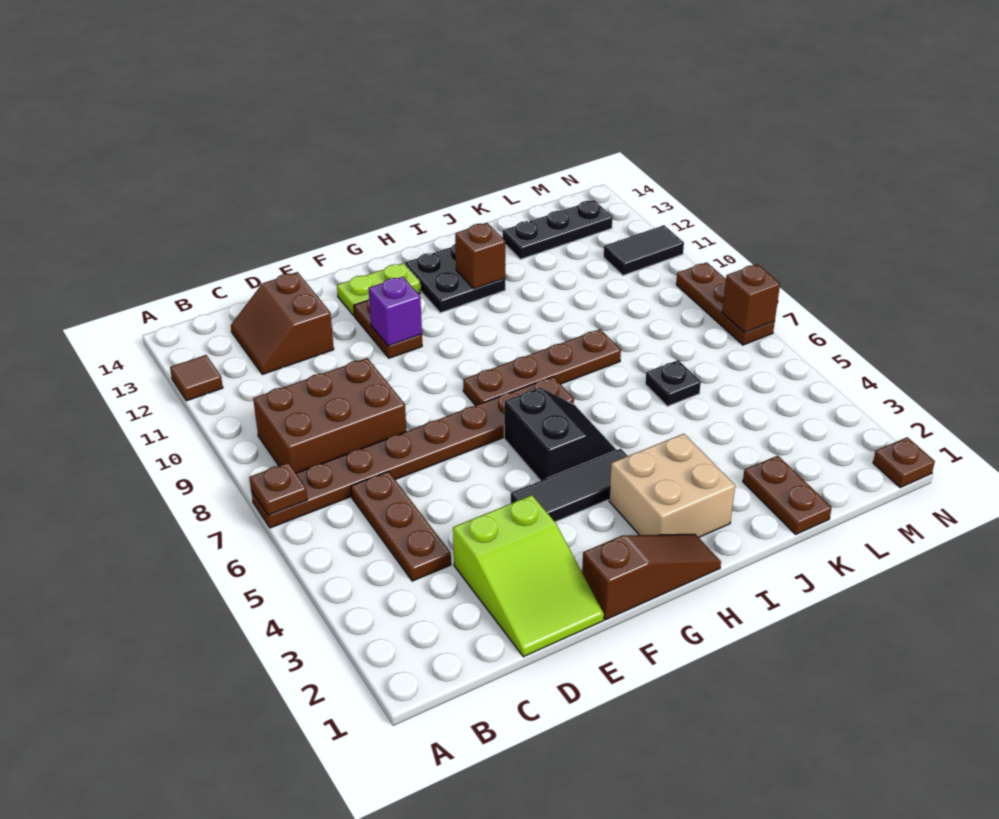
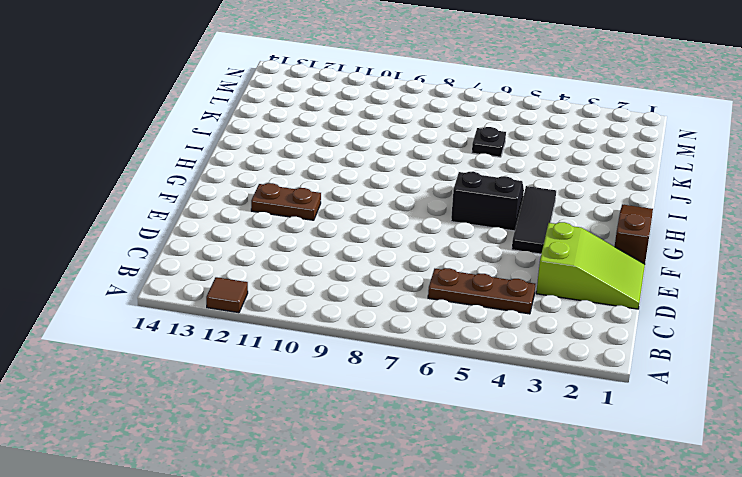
none -> brown 1x8 plate [251,377,574,528]
none -> brown 2x3 brick [253,358,406,473]
none -> brown 2x2 slope [231,272,334,374]

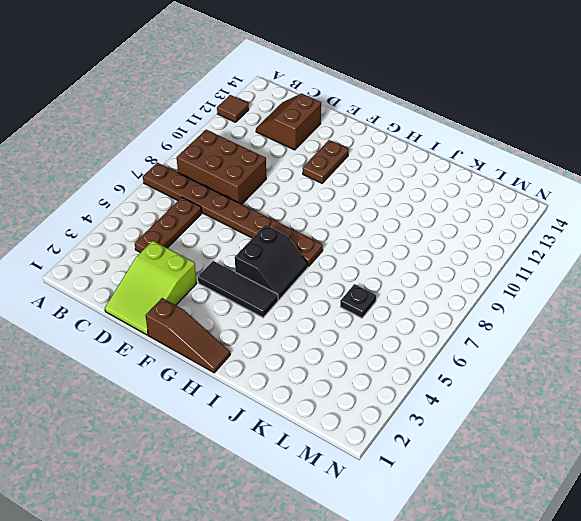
none -> lime 1x2 plate [337,263,420,316]
none -> brown 1x4 plate [463,329,621,406]
none -> tan 2x2 brick [609,434,735,537]

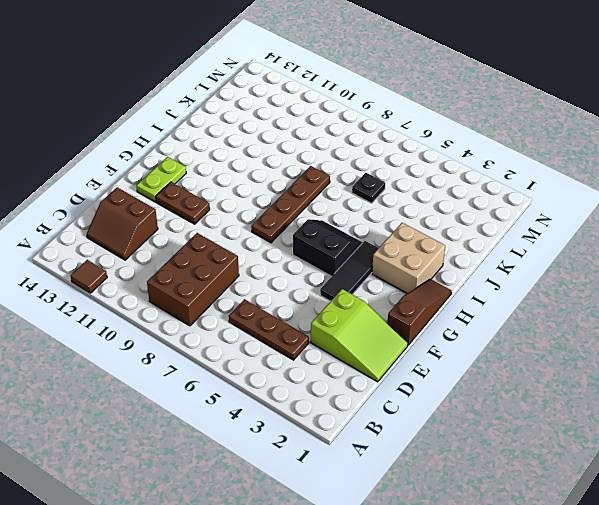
none -> brown 1x8 plate [251,377,574,528]
none -> black 2x2 plate [405,244,505,313]
none -> brown 1x2 plate [743,456,832,534]

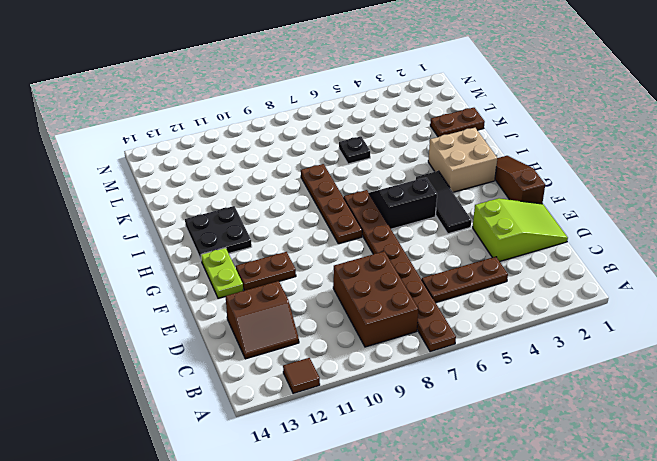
none -> black 1x3 plate [503,200,613,259]
none -> black 1x2 tile [604,225,684,275]
none -> brown 1x1 plate [873,437,935,488]

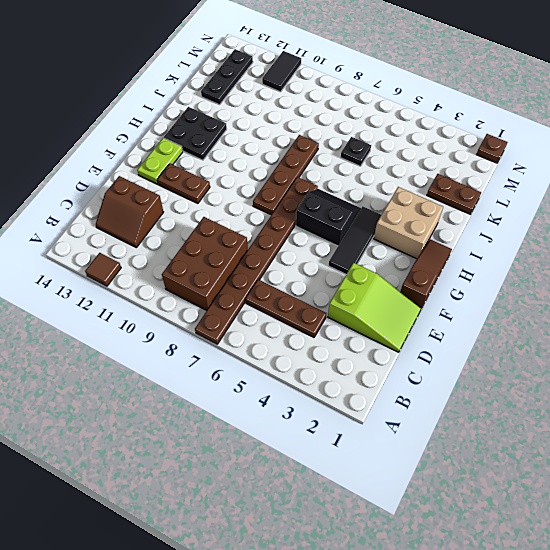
none -> brown 1x3 plate [676,262,775,345]
none -> brown 1x1 plate [249,463,307,515]
none -> purple 1x1 brick [369,277,422,346]

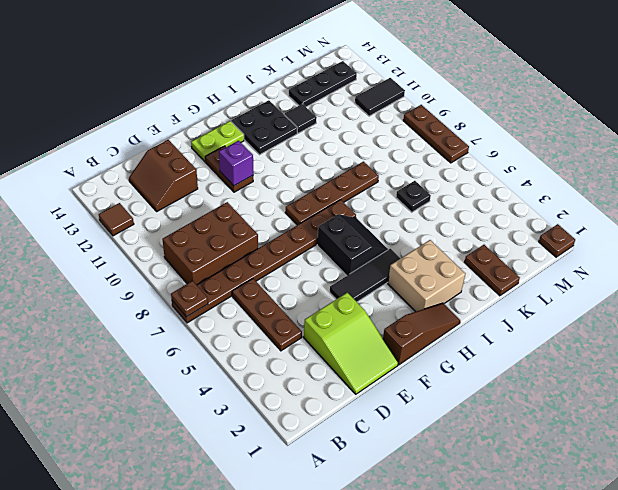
black 1x1 tile [284,104,317,133] -> none
none -> brown 1x1 brick [455,223,505,289]
none -> brown 1x1 brick [722,264,780,333]

